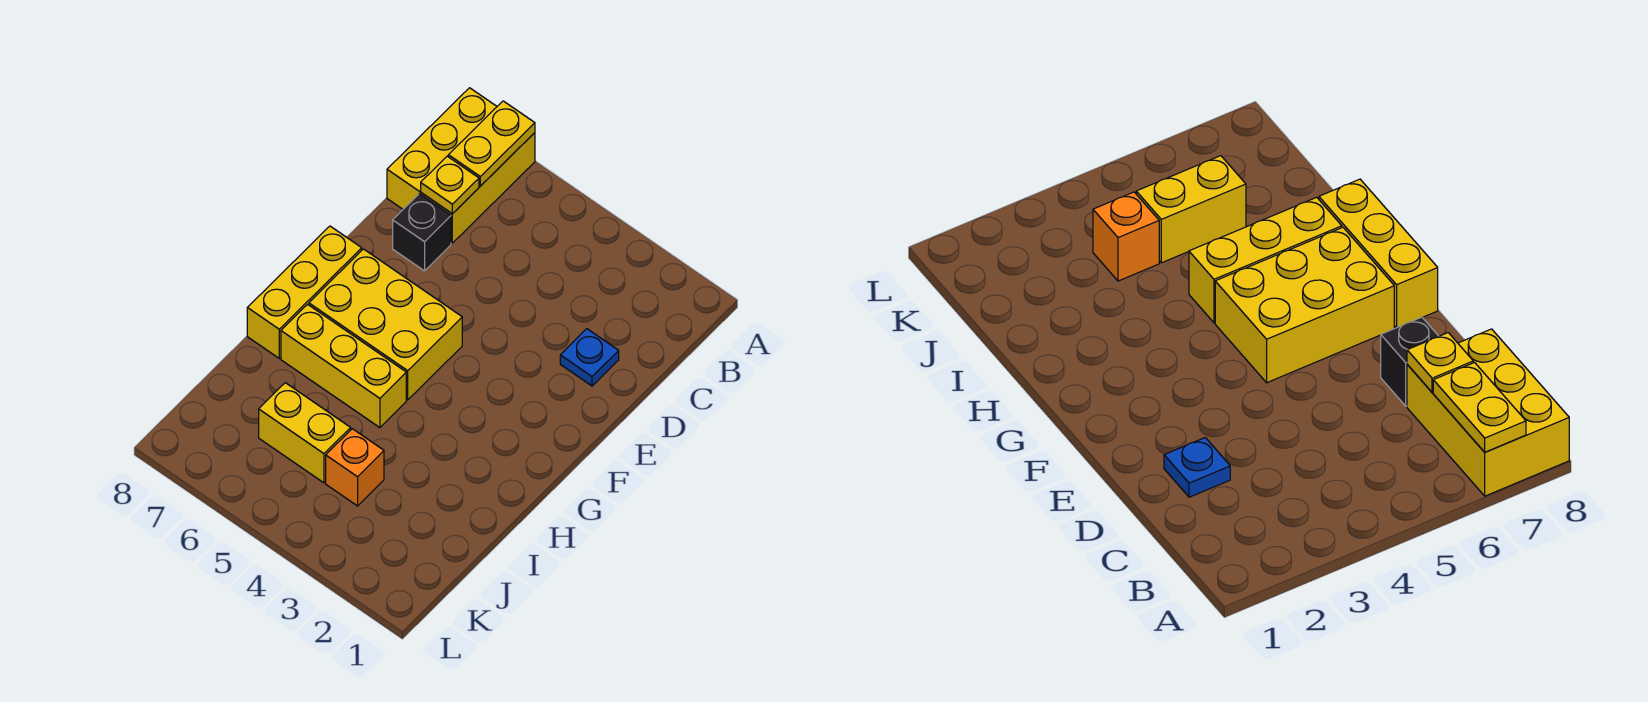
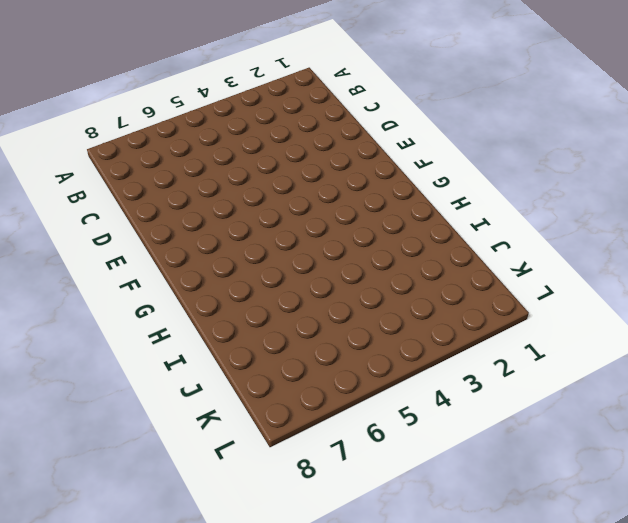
none -> yellow 2x3 brick [387,88,535,243]
none -> blue 1x1 plate [560,329,619,386]

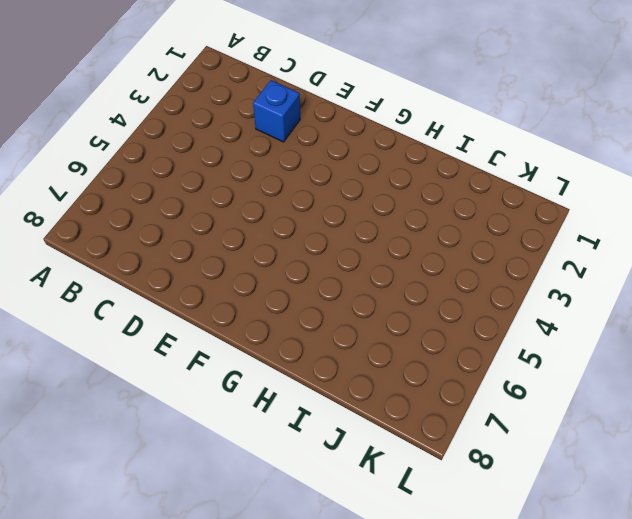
blue 1x1 brick [253,80,300,142] -> blue 1x1 plate [560,329,619,386]
none -> yellow 2x3 brick [387,88,535,243]
none -> black 1x1 brick [393,194,451,271]

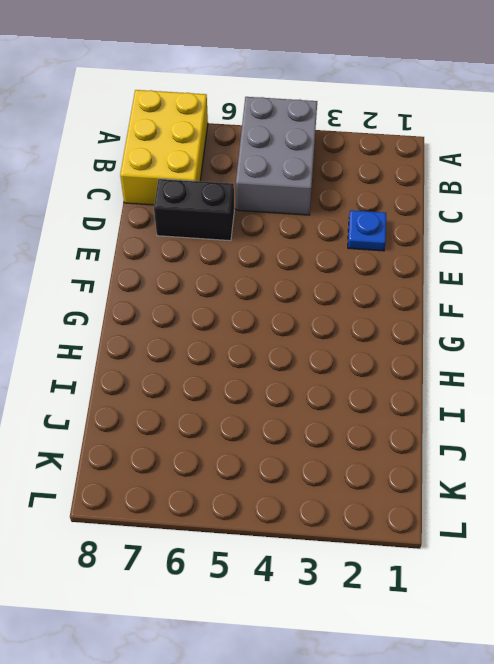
grey 2x3 brick [236,97,317,215] -> none
black 1x2 brick [154,179,234,241] -> black 1x1 brick [393,194,451,271]
none -> yellow 2x3 brick [309,249,462,400]
none -> yellow 1x3 brick [247,226,362,358]

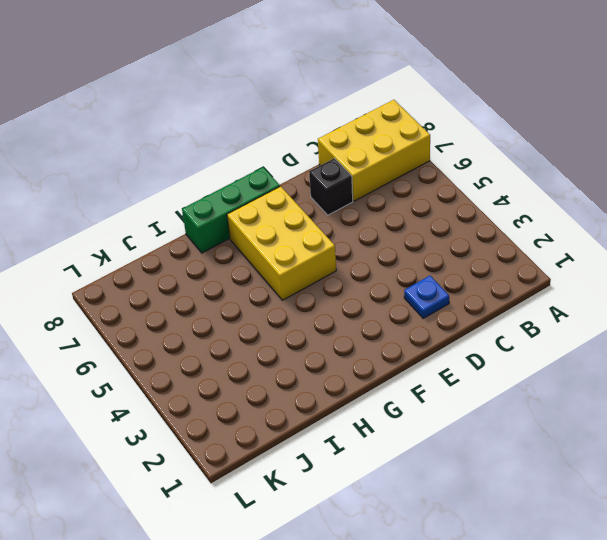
green 1x3 brick [182,167,280,253] -> yellow 1x3 brick [247,226,362,358]
none -> yellow 1x3 brick [281,304,406,428]
none -> orange 1x1 brick [326,429,384,506]

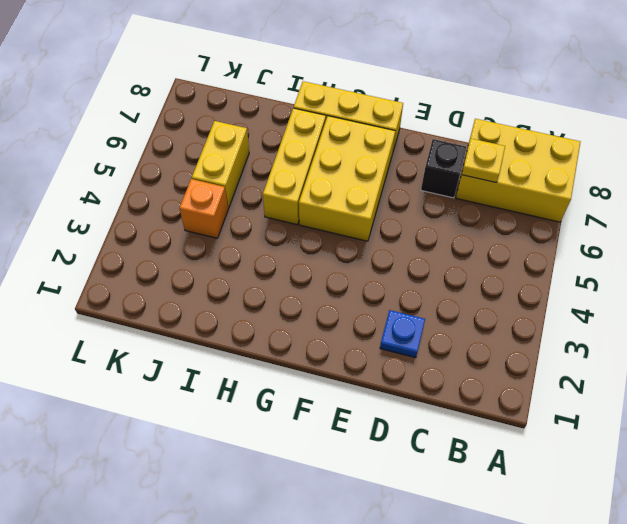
none -> yellow 1x2 plate [448,101,535,186]

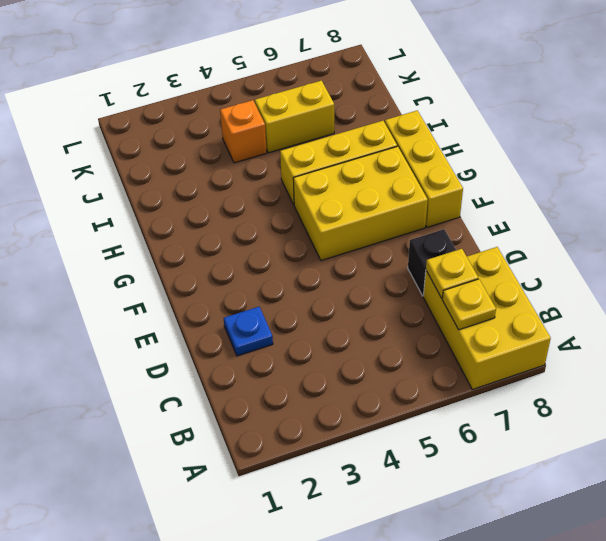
yellow 1x1 plate [442,279,496,330] -> yellow 1x2 plate [448,101,535,186]

